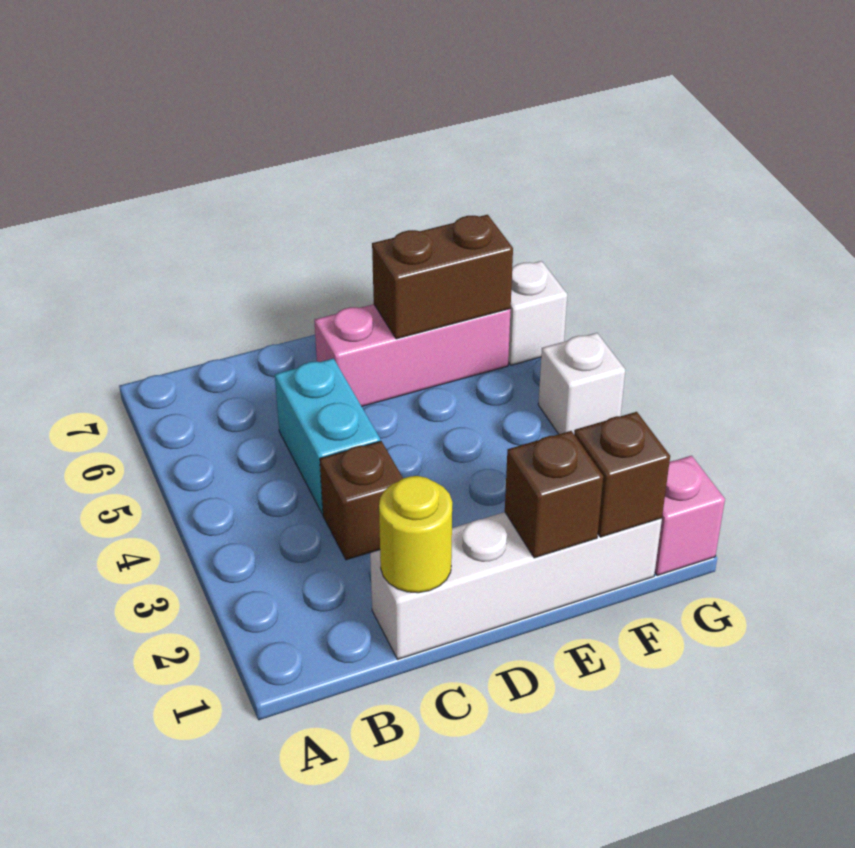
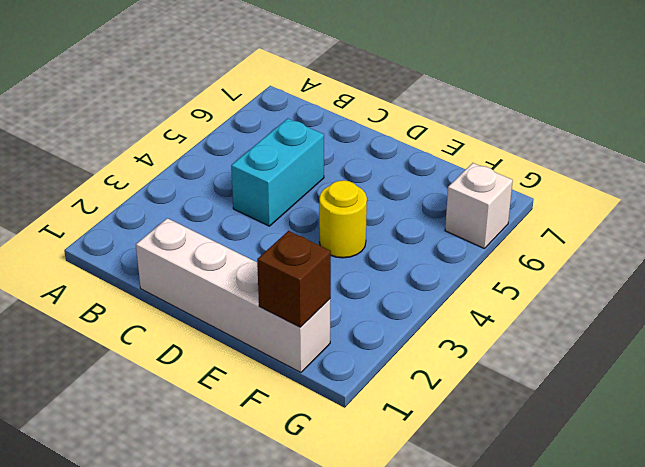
yellow 1x1 round brick [319,180,367,258] -> yellow 1x1 round brick moved to [379,476,452,593]
none -> brown 1x1 brick [320,441,403,560]
none -> pink 1x3 brick [314,304,511,406]

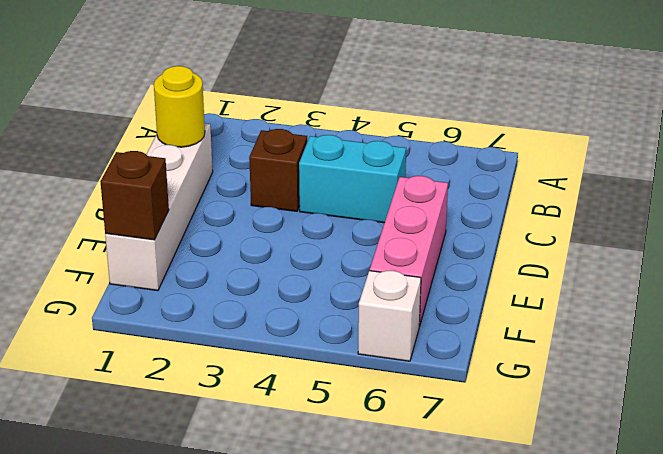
none -> pink 1x1 brick [655,456,725,576]
none -> white 1x1 brick [538,333,625,434]

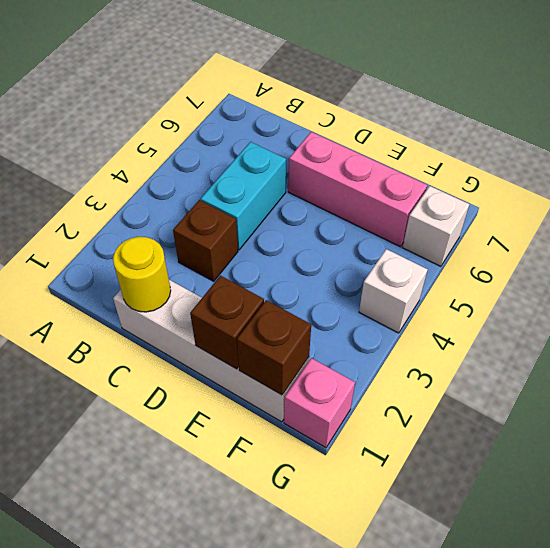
none -> brown 1x2 brick [372,215,513,339]

